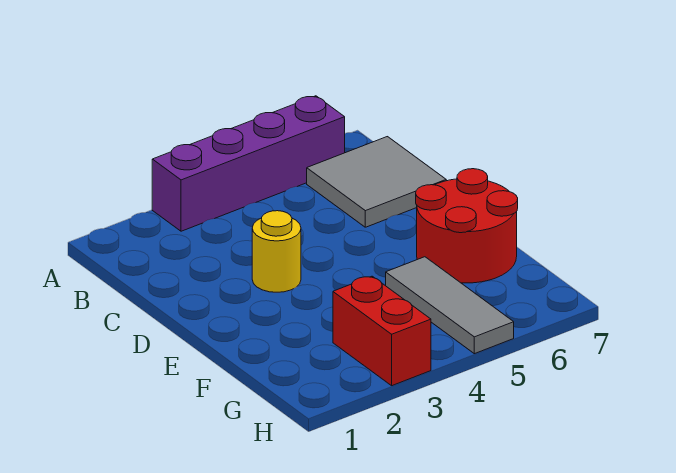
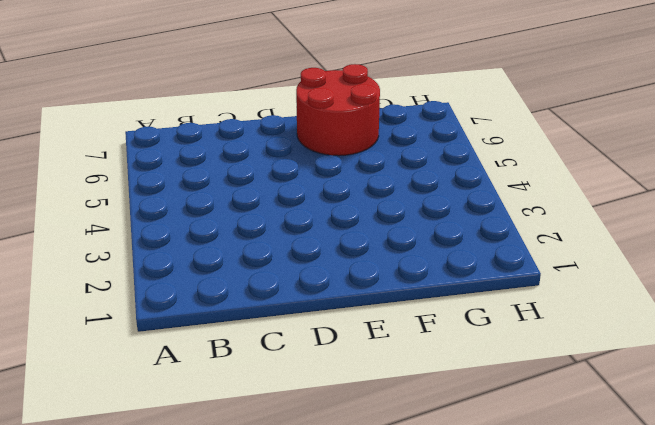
none -> purple 1x4 brick [152,96,345,231]
none -> grey 2x2 tile [307,137,446,227]

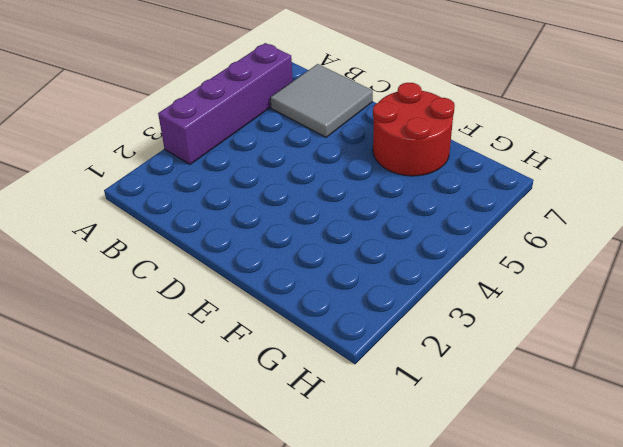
none -> yellow 1x1 round brick [252,211,301,292]
none -> grey 1x3 tile [386,257,514,354]

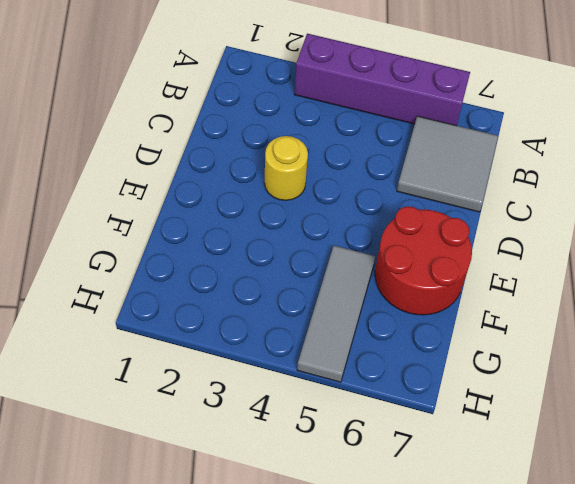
none -> red 1x2 brick [333,276,431,386]

